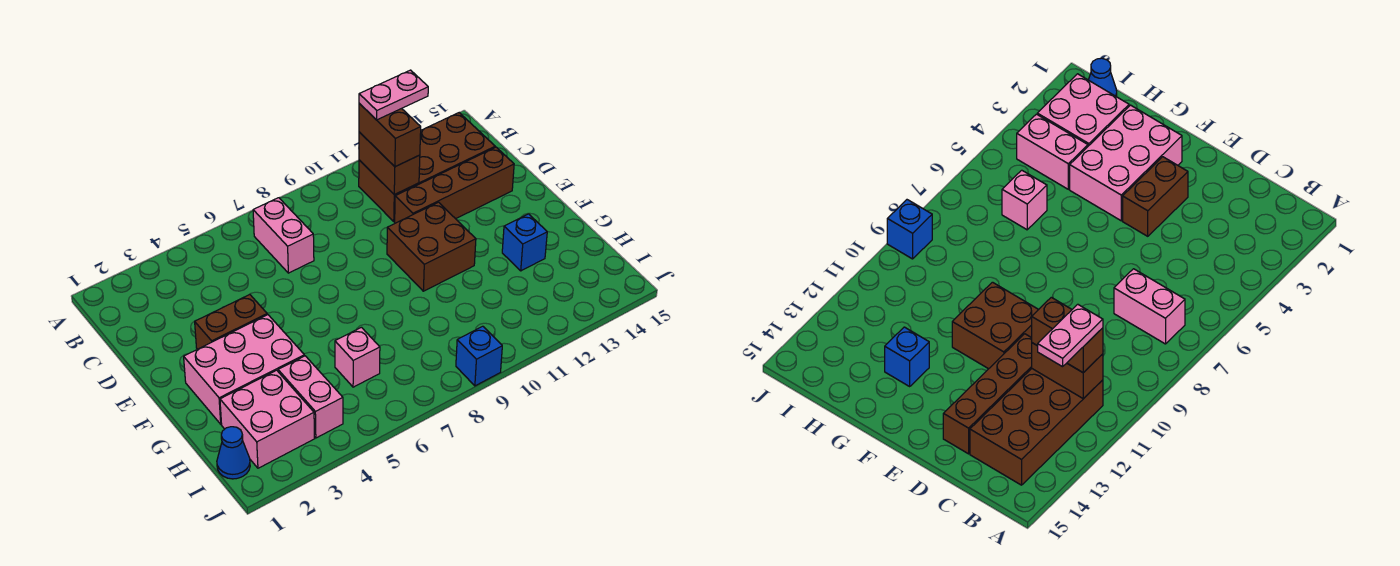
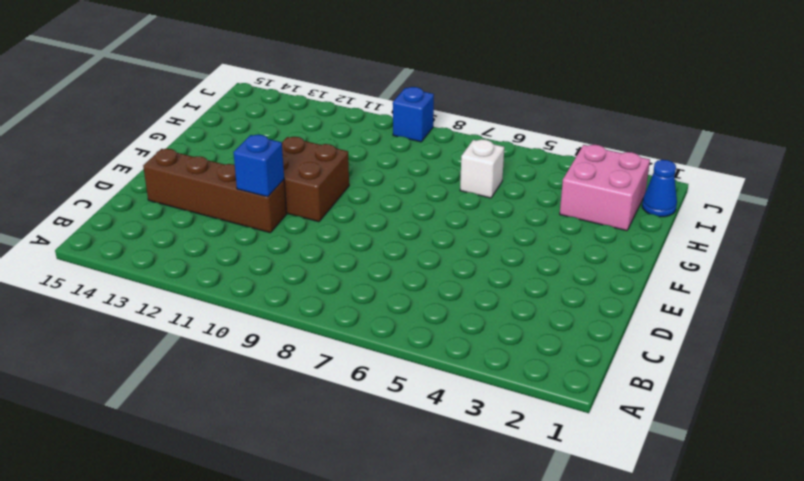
blue 1x1 brick [233,135,284,197] -> blue 1x1 brick moved to [502,214,547,271]
white 1x1 brick [460,139,504,198] -> pink 1x1 brick [335,327,380,387]
none -> pink 1x2 brick [253,198,314,273]
none -> brown 2x4 brick [359,113,495,222]
none -> brown 1x2 brick [195,294,267,349]

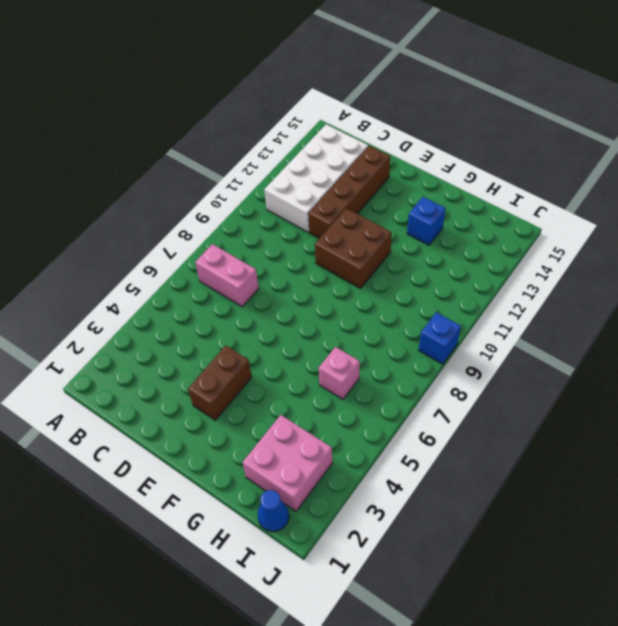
white 2x4 brick [264,124,368,232] -> brown 2x4 brick [359,113,495,222]
none -> pink 2x3 brick [184,315,304,424]
none -> pink 1x2 brick [278,356,343,438]
none -> brown 1x2 brick [359,132,420,195]

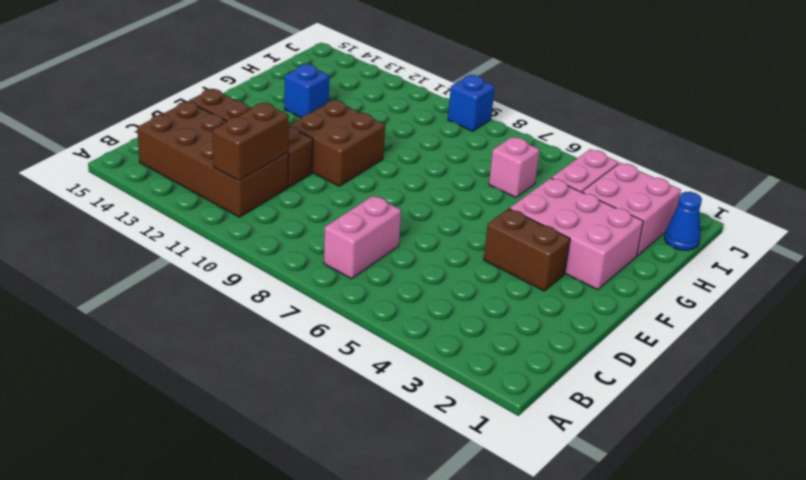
none -> brown 1x2 brick [359,104,421,167]
none -> pink 1x2 plate [359,70,428,120]

